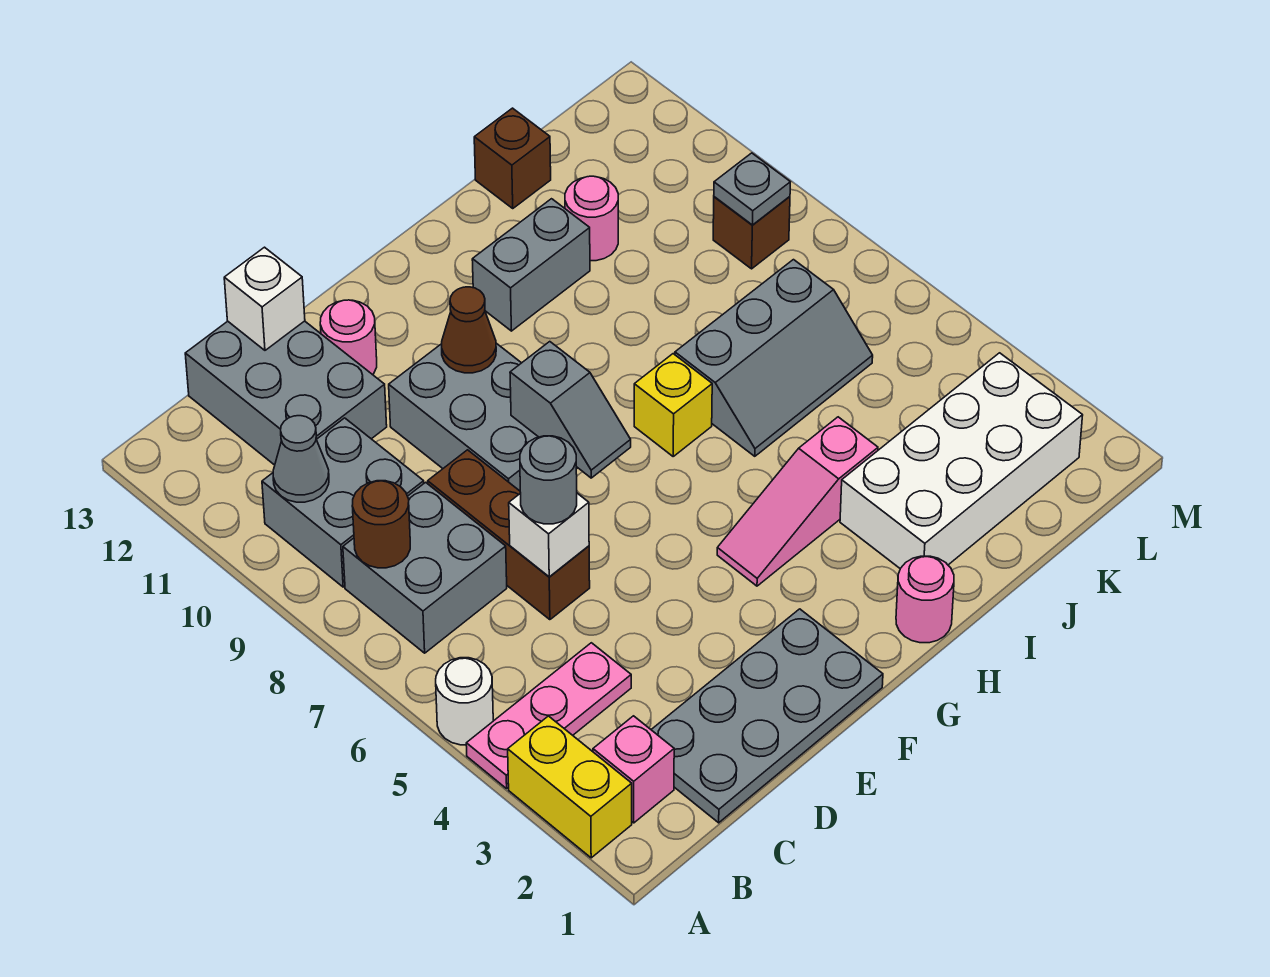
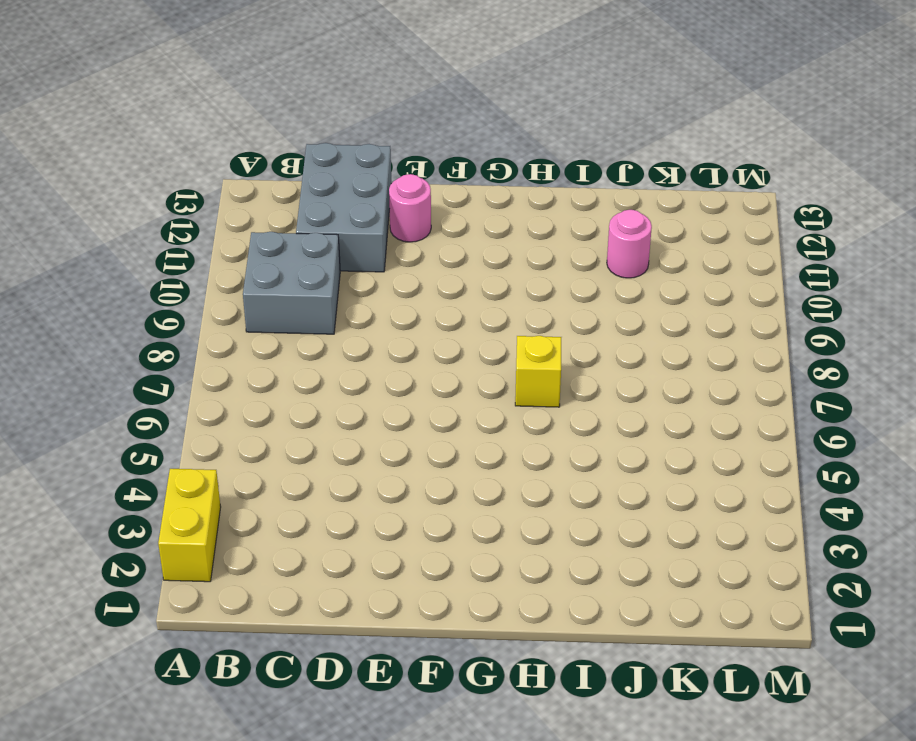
none -> pink 1x3 plate [466,643,631,789]
none -> white 1x1 round brick [436,658,493,745]
none -> pink 1x1 brick [593,716,674,823]

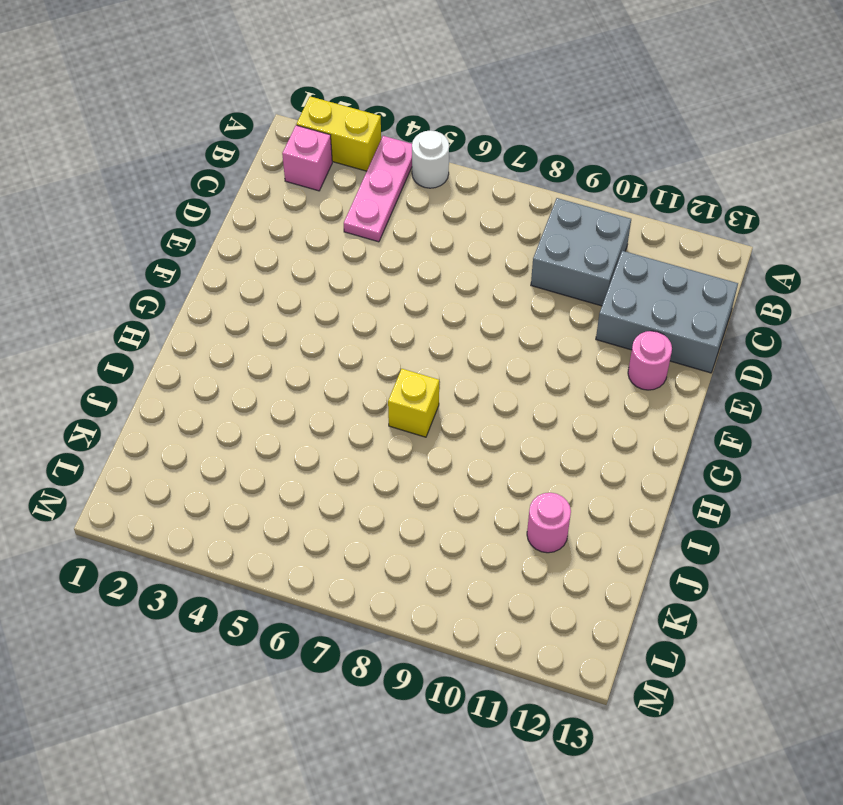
none -> grey 2x2 brick [343,482,507,653]
none -> grey 2x4 plate [651,609,883,823]
none -> brown 1x3 brick [428,450,590,620]

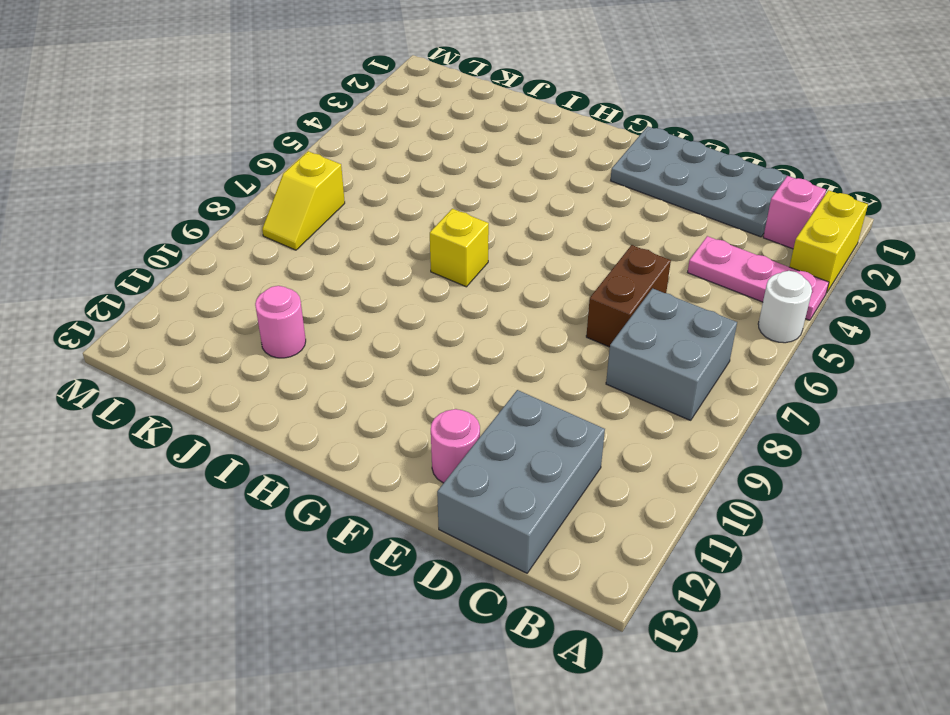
brown 1x2 brick [586,245,671,347] -> brown 1x3 brick [428,450,590,620]
yellow 1x2 slope [262,151,345,250] -> none
none -> grey 2x2 brick [262,418,424,587]
none -> grey 2x3 brick [389,343,577,491]
none -> pink 1x3 slope [717,417,878,586]

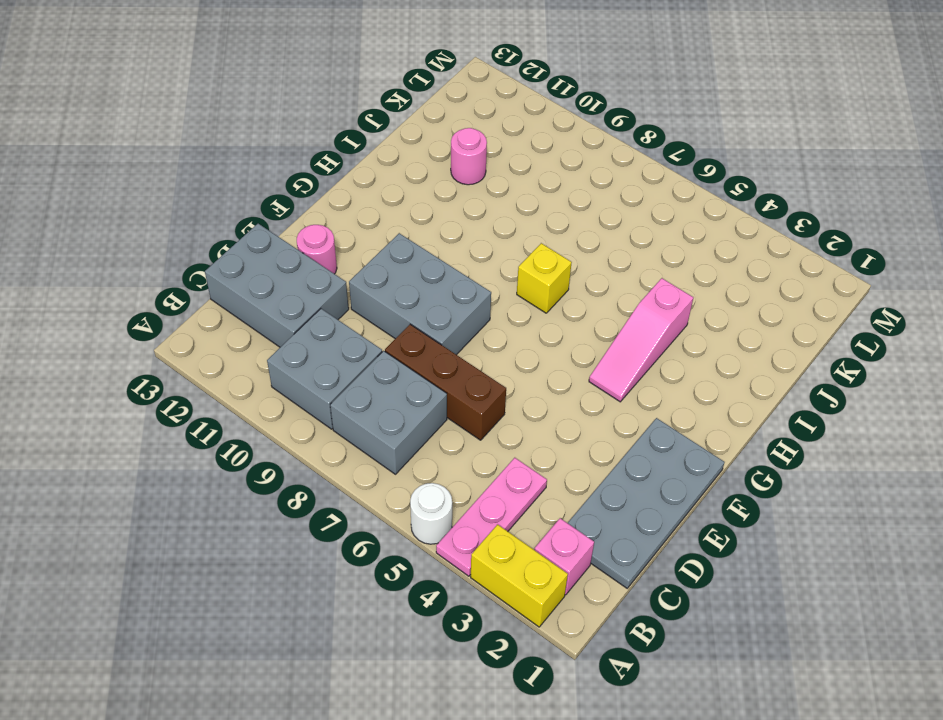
none -> pink 1x1 round brick [896,556,954,643]
none -> grey 1x2 brick [472,199,590,331]
none -> white 2x4 brick [840,353,1083,569]

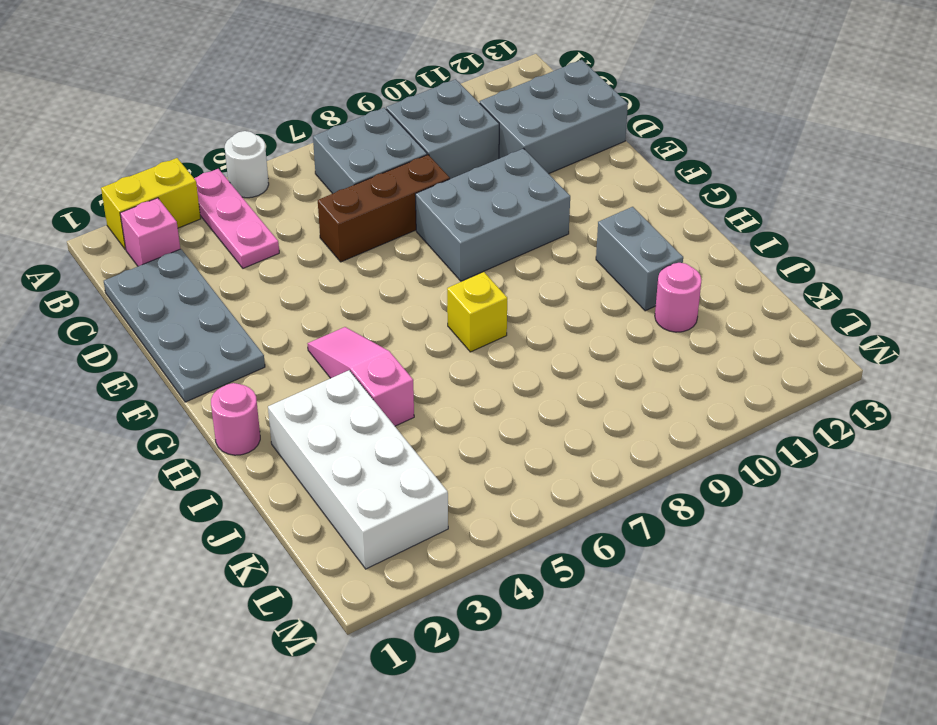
none -> pink 1x1 round brick [320,300,377,375]
none -> grey 2x3 slope [675,260,873,456]
none -> brown 1x1 brick [474,108,551,208]

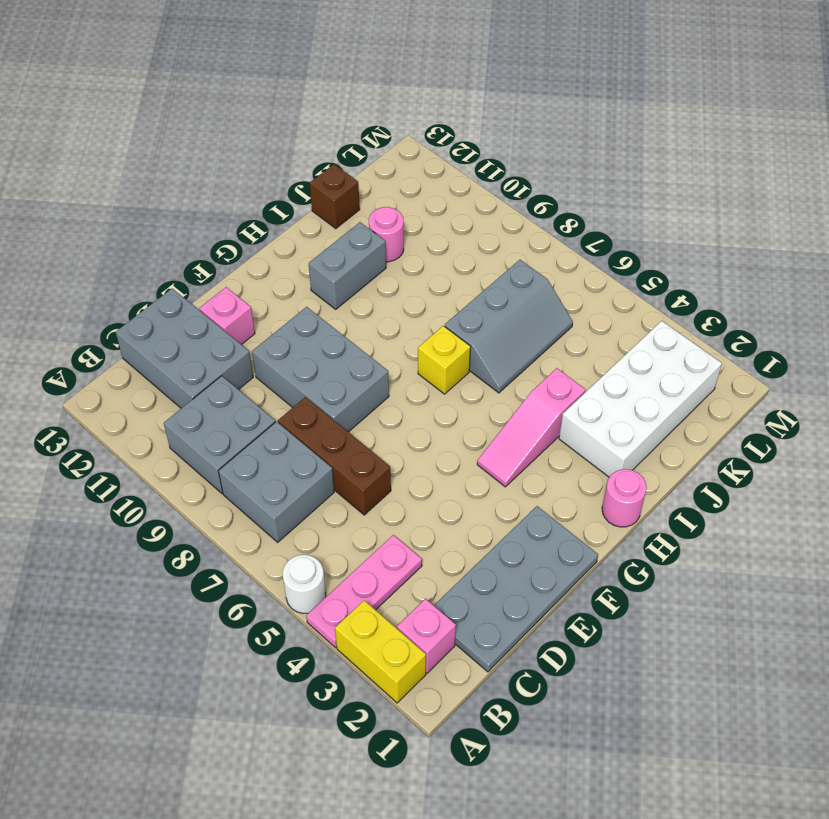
pink 1x1 brick [199,287,255,345] -> pink 1x1 round brick [320,300,377,375]
none -> brown 1x1 brick [713,197,790,269]
none -> brown 1x1 round brick [352,481,410,568]
none -> grey 1x1 cone [273,416,329,502]

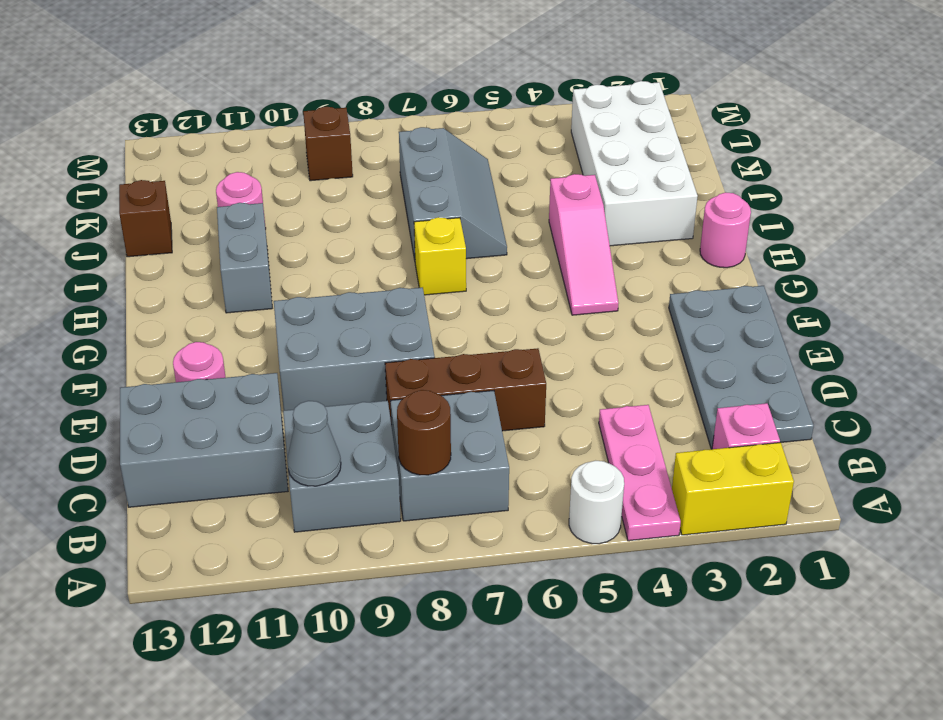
none -> white 1x1 brick [509,493,589,577]
none -> white 1x1 brick [224,247,305,350]
none -> grey 1x2 slope [510,342,631,478]

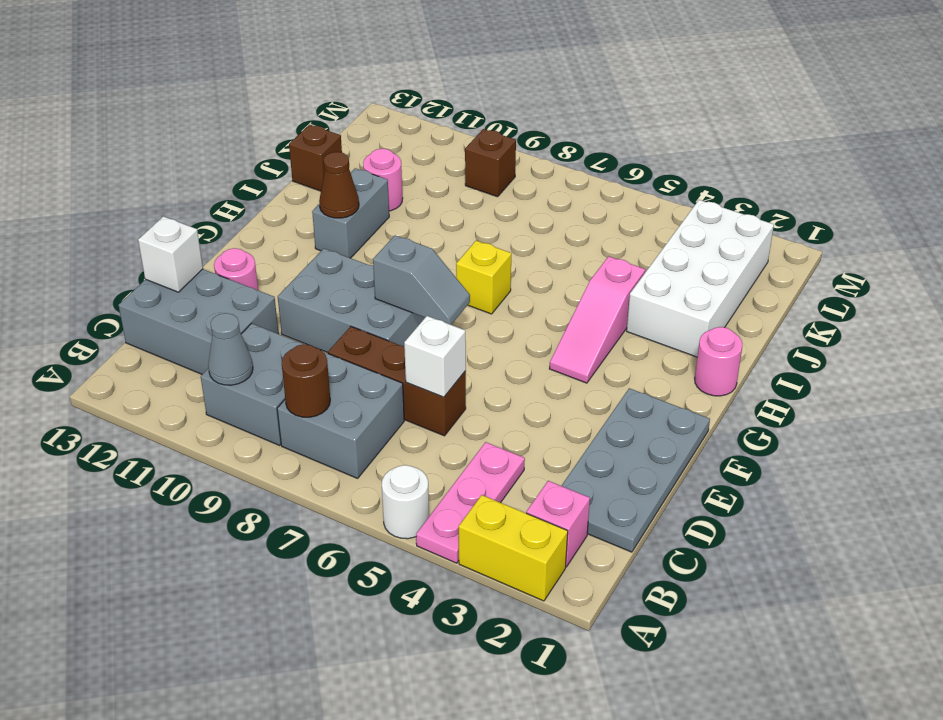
brown 1x1 cone [319,152,359,218] -> brown 1x1 cone moved to [442,287,496,373]
none -> grey 2x3 slope [675,260,873,456]
none -> grey 1x1 plate [714,153,790,225]
none -> grey 1x1 round brick [520,436,577,524]

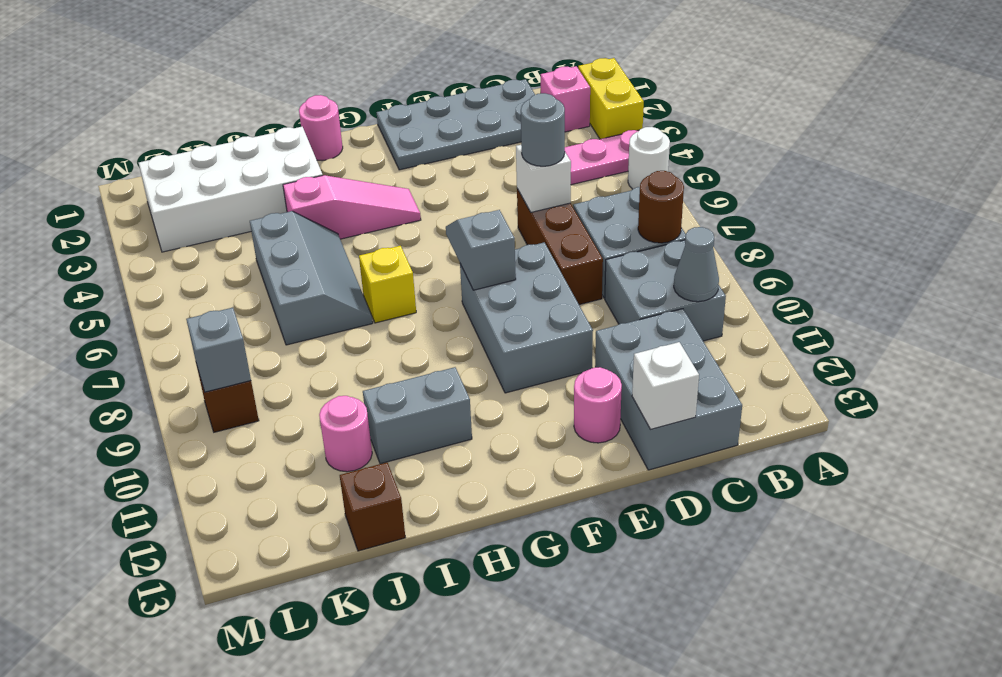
grey 2x3 slope [250,211,373,345] -> grey 2x3 slope turned to [675,260,873,456]
grey 1x1 brick [186,308,251,392] -> grey 1x1 plate [714,153,790,225]
none -> brown 1x1 cone [442,287,496,373]

